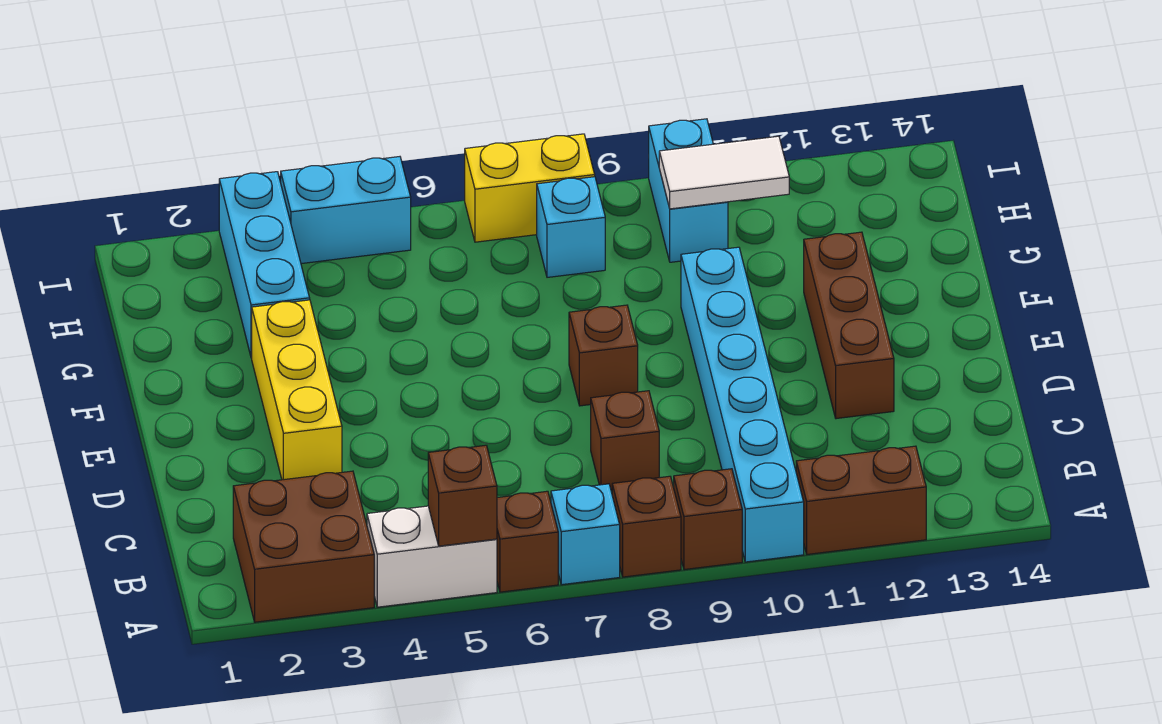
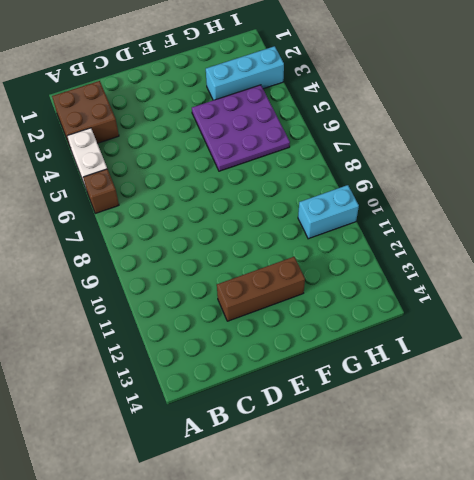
purple 3x3 plate [192,85,290,171] -> none
none -> cyan 1x1 brick [551,484,620,585]
none -> brown 1x1 brick [612,476,681,577]
none -> brown 1x1 brick [674,469,742,570]

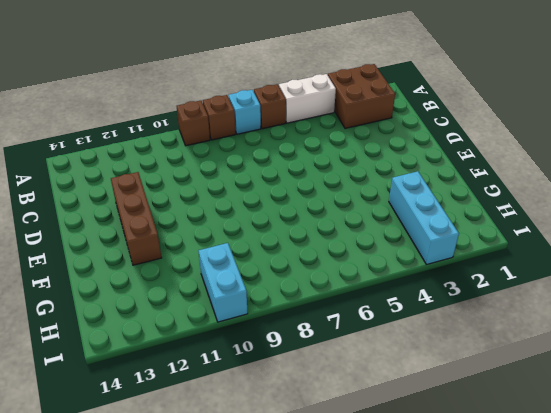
none -> cyan 1x6 brick [681,247,804,562]
none -> brown 1x2 brick [796,446,926,554]
none -> brown 1x1 brick [591,391,659,490]

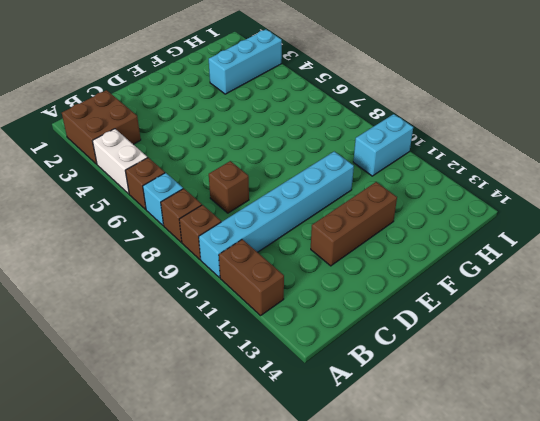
none -> yellow 1x3 brick [252,300,342,480]
none -> brown 1x1 brick [569,305,638,406]
none -> cyan 1x1 brick [537,177,605,277]

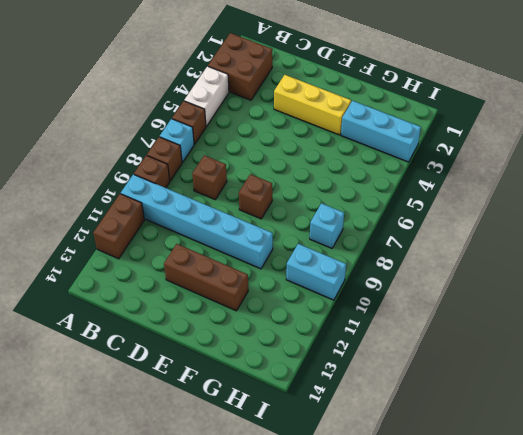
none -> cyan 1x2 brick [281,157,411,264]
none -> yellow 1x2 brick [465,134,595,242]
none -> brown 1x1 brick [428,445,497,546]

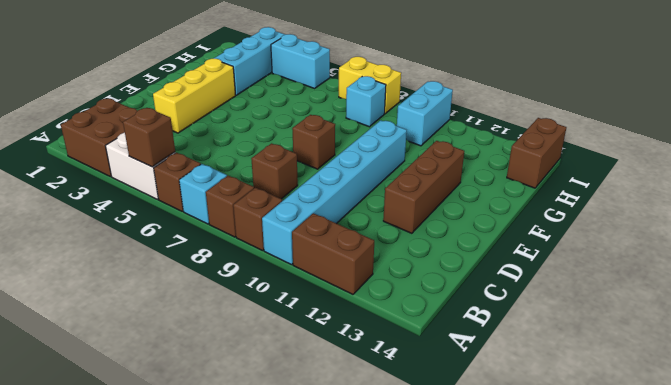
brown 1x2 brick [507,118,566,188] -> none
none -> white 1x2 tile [659,136,789,209]

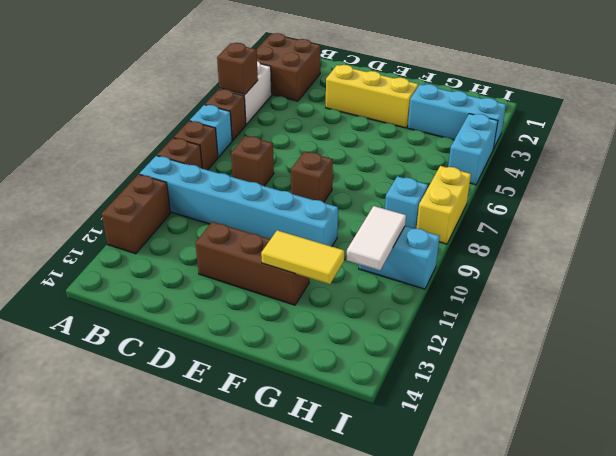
yellow 1x2 tile [261,230,344,284] -> none

